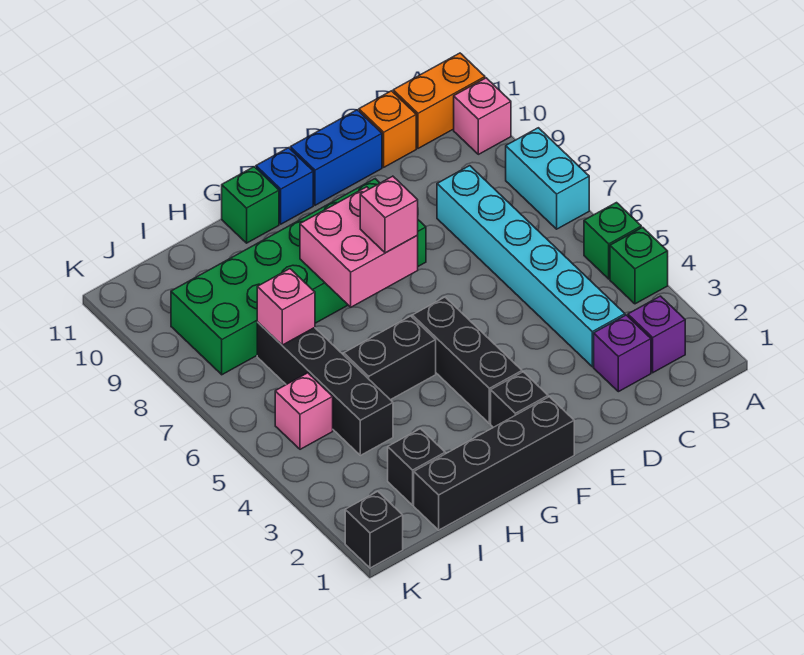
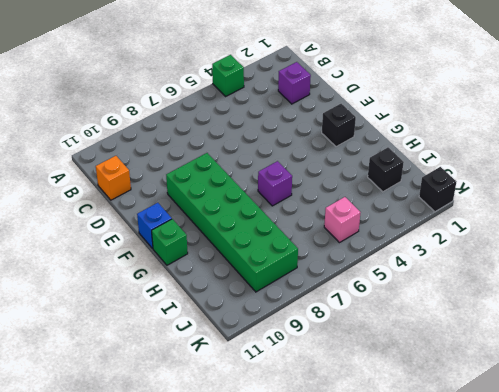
purple 1x1 brick [258,161,292,206] -> purple 1x1 brick moved to [628,296,685,373]
none -> green 1x1 brick [584,203,641,279]
none -> cyan 1x2 brick [506,128,589,229]
none -> pink 1x1 brick [454,78,511,154]

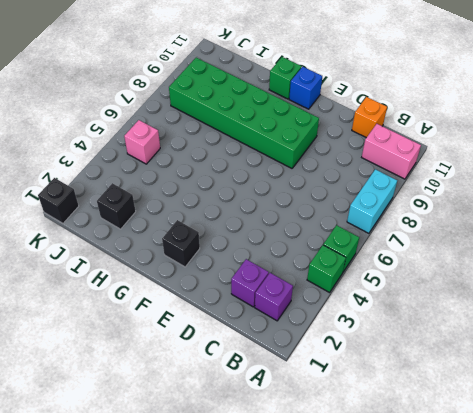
pink 1x2 brick [362,124,421,179] -> pink 1x1 brick [454,78,511,154]
none -> orange 1x2 brick [393,53,485,148]
none -> cyan 1x6 brick [437,166,625,367]
none -> blue 1x2 brick [290,110,382,205]

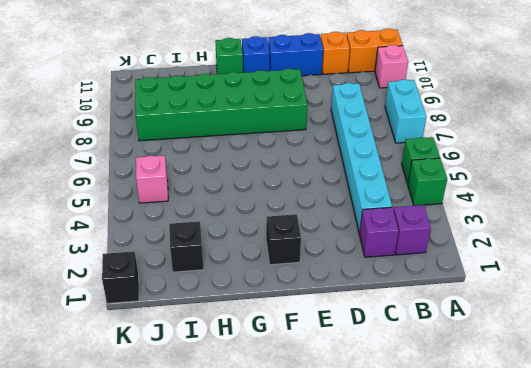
none -> black 1x4 brick [414,397,574,530]
none -> black 1x3 brick [412,297,522,424]
none -> black 1x2 brick [344,316,436,400]

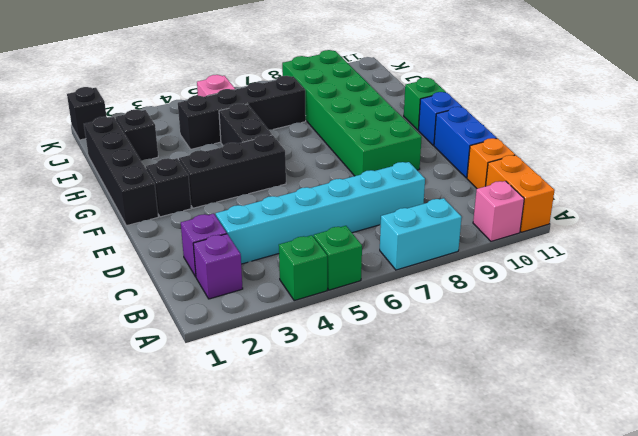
none -> pink 2x2 brick [300,187,418,307]
none -> pink 1x1 brick [257,269,315,345]
none -> pink 1x1 brick [360,176,418,253]

